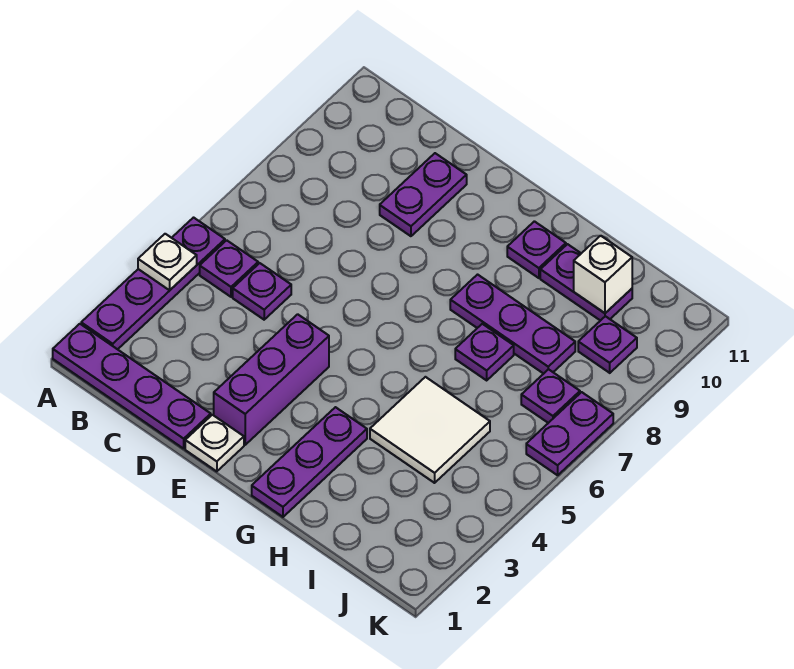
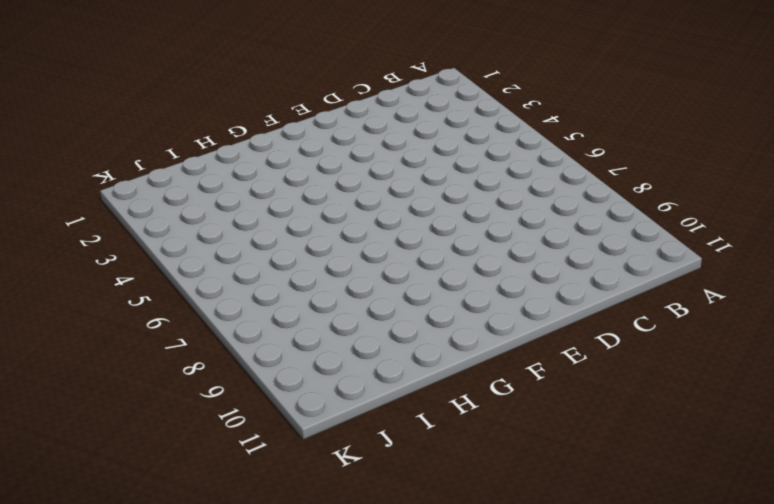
none -> purple 1x4 plate [53,324,211,449]
none -> purple 1x4 plate [81,218,225,349]
none -> purple 1x1 plate [200,240,258,297]

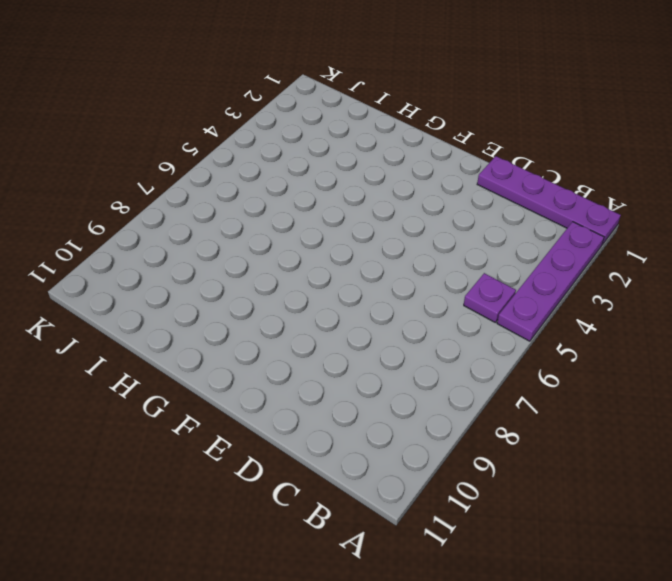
none -> purple 1x1 plate [233,263,291,320]
none -> purple 1x2 plate [380,153,467,236]
none -> white 1x1 plate [185,415,244,471]

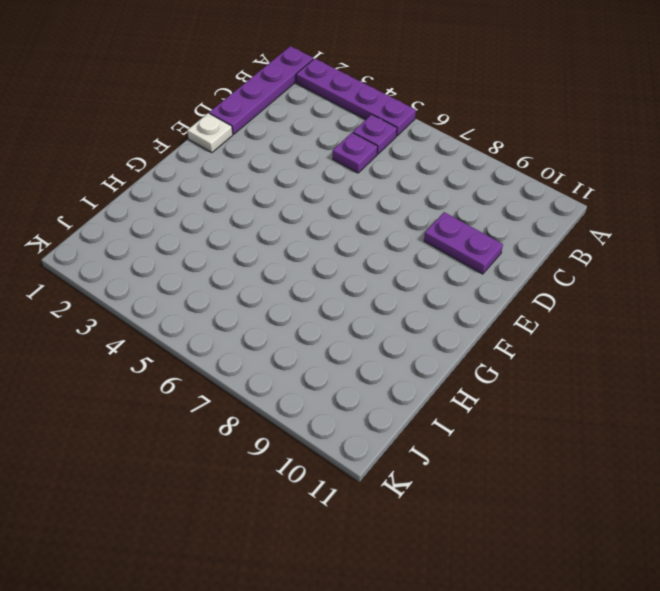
none -> purple 1x3 brick [214,314,329,445]
none -> purple 1x3 plate [252,407,367,517]
none -> purple 1x3 plate [450,275,575,374]

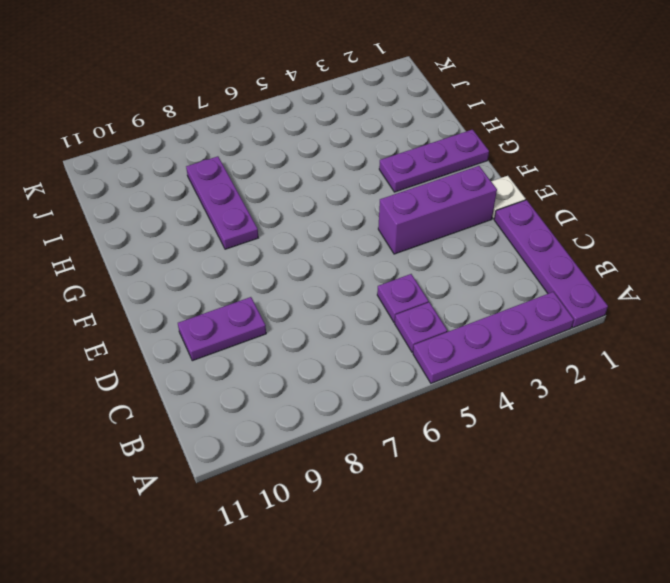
none -> purple 1x1 plate [507,221,566,278]
none -> white 2x2 tile [370,377,490,483]
none -> purple 1x1 plate [455,324,514,380]

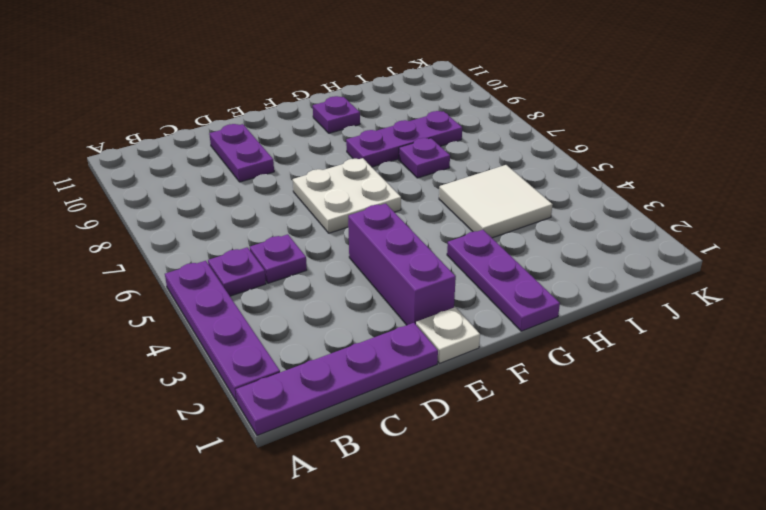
white 2x2 plate [293,158,401,233] -> none
none -> purple 1x2 plate [540,244,632,321]
none -> purple 1x1 plate [521,369,580,423]
none -> purple 1x1 plate [578,316,637,373]

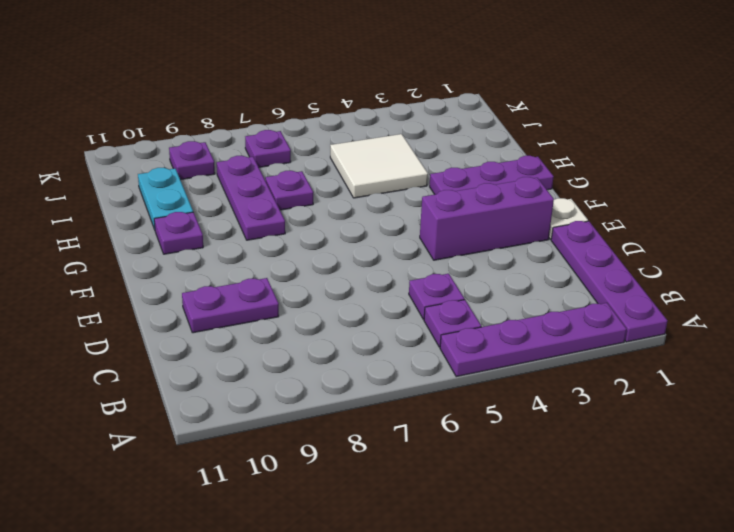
cyan 1x2 plate [138,168,193,229] -> purple 1x2 plate [540,244,632,321]
none -> purple 1x2 plate [526,392,613,475]
none -> white 1x1 plate [138,234,197,290]
none -> white 1x1 brick [574,236,632,313]

